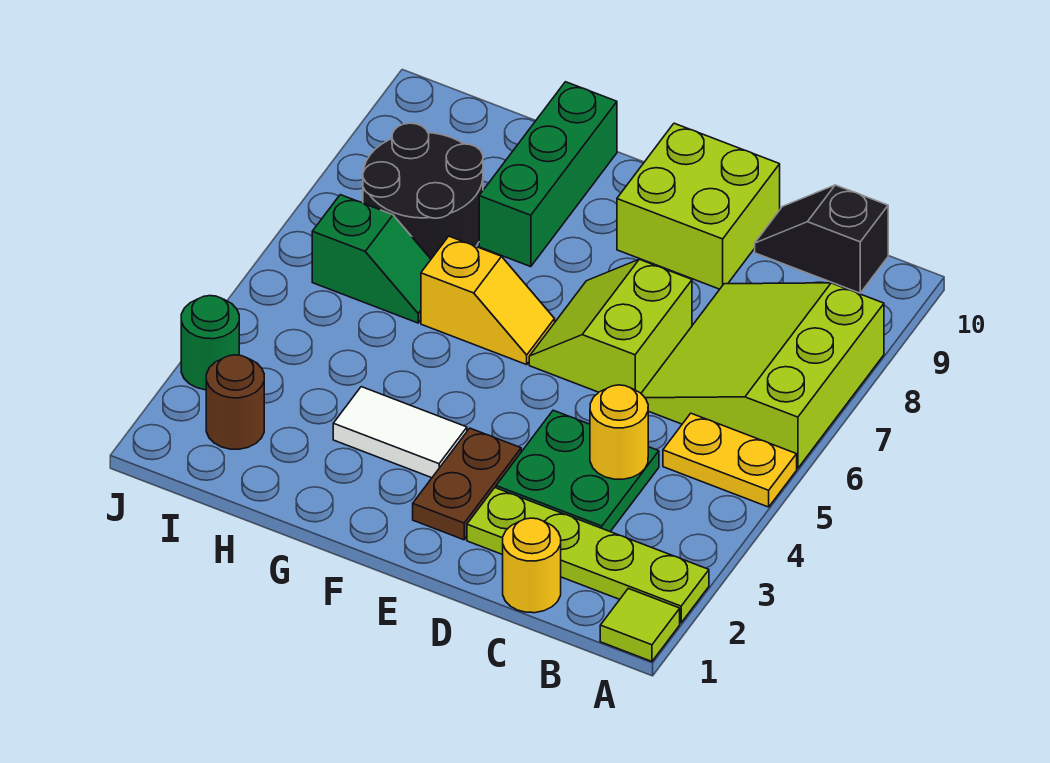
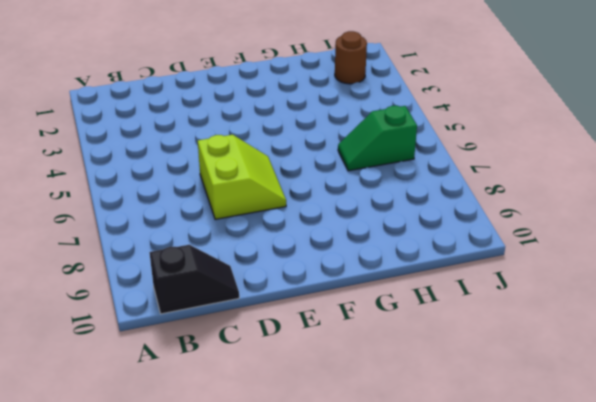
none -> lime 1x1 tile [600,588,680,661]
none -> lime 1x4 plate [467,488,709,623]
none -> yellow 1x2 plate [663,413,797,507]

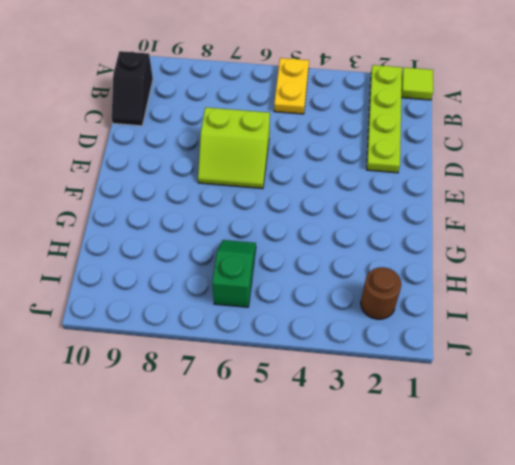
none -> lime 3x3 slope [641,283,884,468]
none -> yellow 1x1 round brick [503,518,561,613]
none -> green 2x2 plate [496,410,659,532]

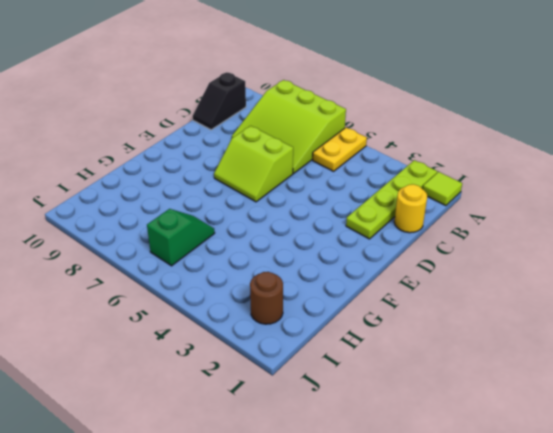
none -> green 2x2 plate [496,410,659,532]
none -> lime 2x2 brick [617,123,780,289]
none -> brown 1x2 plate [413,428,521,540]

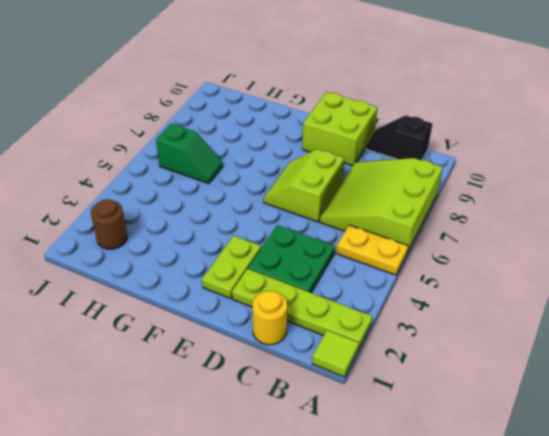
lime 1x2 plate [202,236,261,299] -> brown 1x2 plate [413,428,521,540]
none -> white 1x2 tile [333,387,467,478]
none -> yellow 1x2 slope [421,236,555,365]
none -> green 1x3 brick [479,82,617,267]

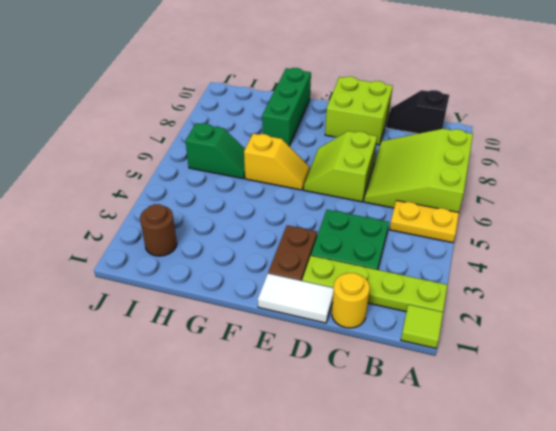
white 1x2 tile [258,274,334,323] -> white 1x2 tile moved to [333,387,467,478]
none -> black 2x2 round brick [363,123,483,259]
none -> green 1x1 round brick [181,296,239,390]
none -> yellow 1x1 round brick [590,385,648,479]

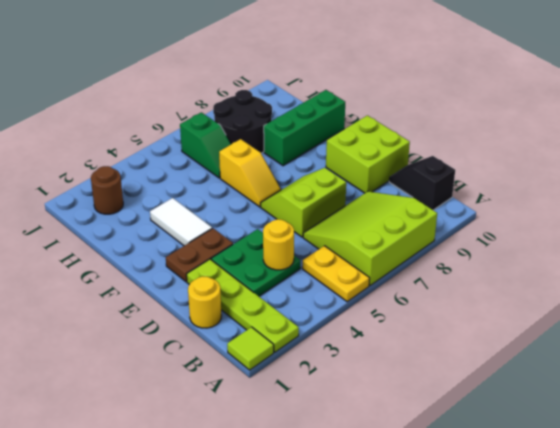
none -> green 1x1 round brick [181,296,239,390]

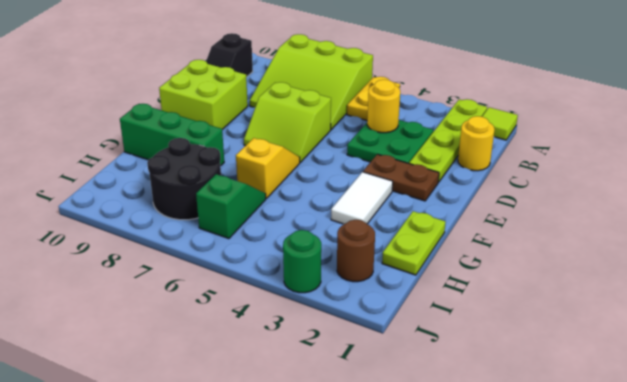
lime 1x2 plate [382,211,446,275] -> none

